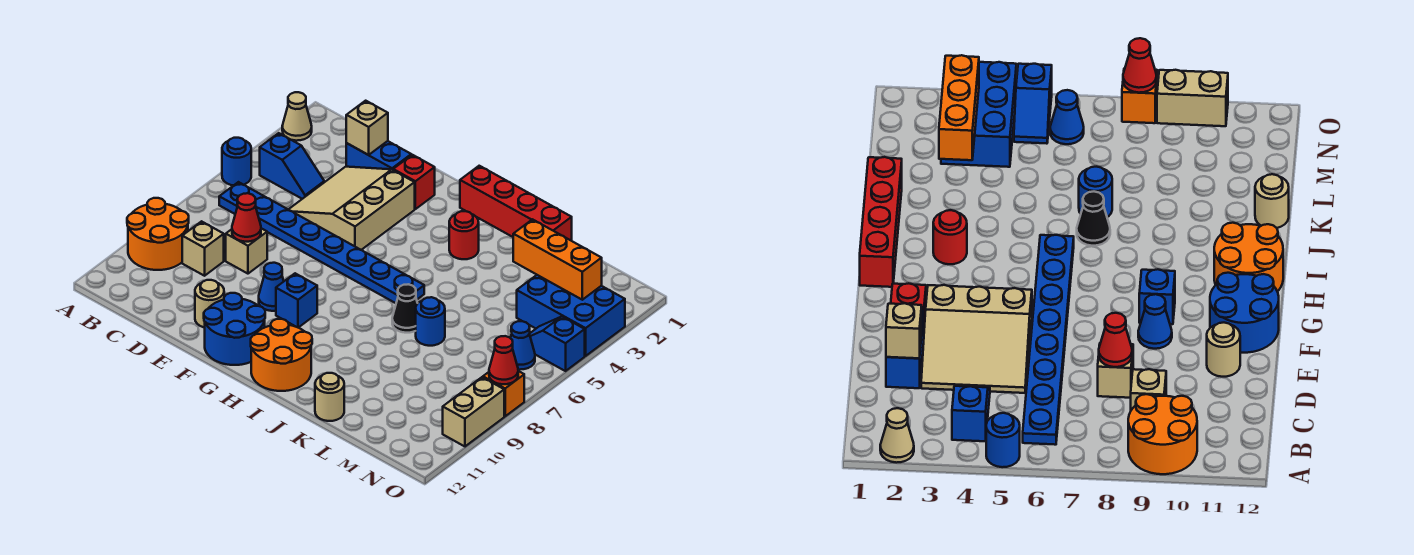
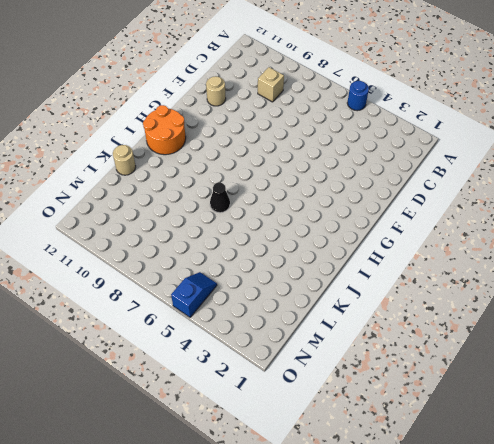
none -> tan 1x1 cone [282,92,312,141]
none -> orange 2x2 round brick [127,198,189,270]
none -> blue 1x2 slope [260,133,324,199]

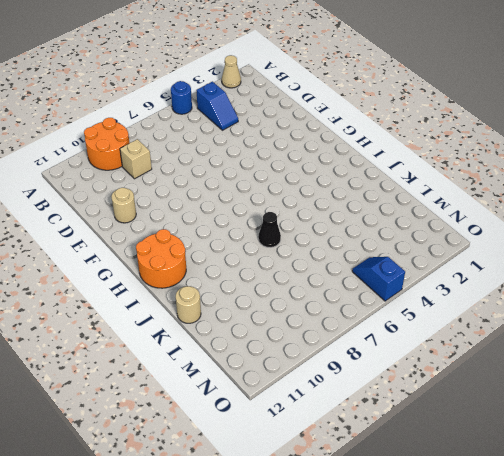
none -> blue 1x8 plate [219,182,424,303]
none -> blue 1x2 brick [346,141,411,170]
none -> tan 3x3 slope [288,167,415,250]

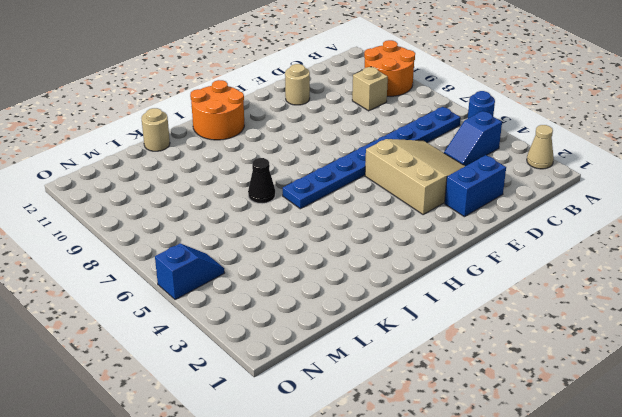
none -> tan 1x1 brick [226,228,267,274]
none -> red 1x1 brick [393,155,435,209]
none -> blue 1x1 cone [259,263,284,311]

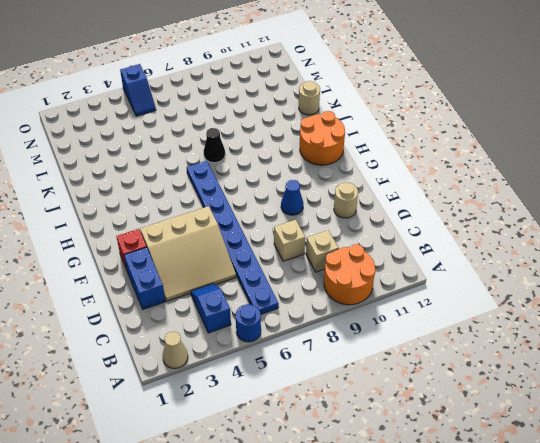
none -> blue 2x2 round brick [204,293,265,365]
none -> blue 1x1 brick [276,273,317,328]
none -> red 1x4 brick [460,166,572,241]

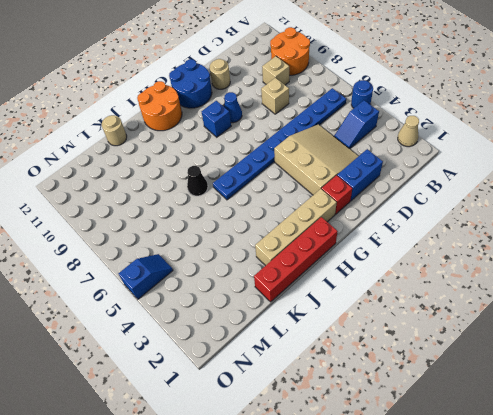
tan 1x4 brick [255,189,337,266] -> none
none -> red 1x1 round brick [449,211,479,259]
none -> blue 1x1 round brick [416,297,445,346]
none -> blue 2x3 brick [517,275,625,356]

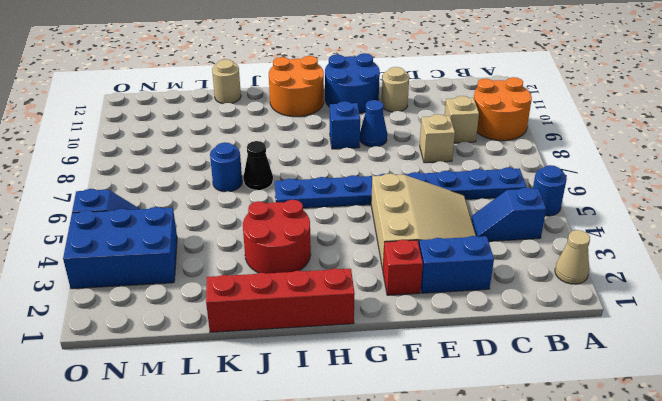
red 2x2 round brick [243,200,311,273] -> red 1x1 round brick [449,211,479,259]
none -> blue 1x1 cone [511,321,535,370]
none -> orange 1x1 brick [483,371,524,416]
none -> tan 1x2 brick [443,377,504,446]

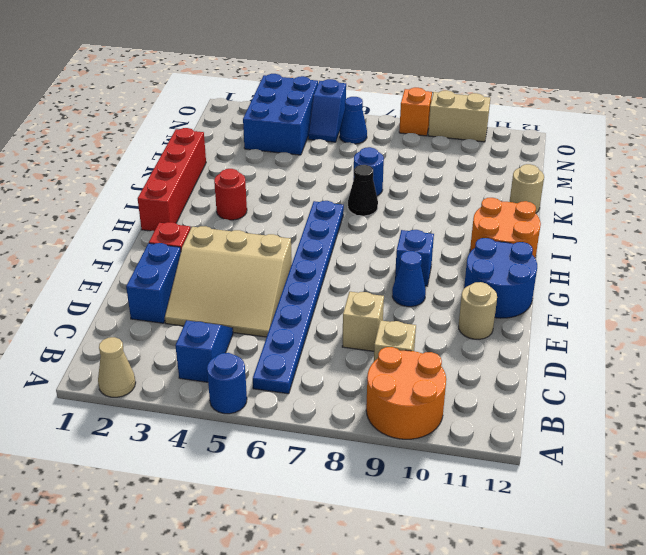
none -> tan 1x1 brick [346,101,388,155]
none -> red 1x1 cone [232,193,261,242]
none -> orange 1x3 brick [513,219,602,300]

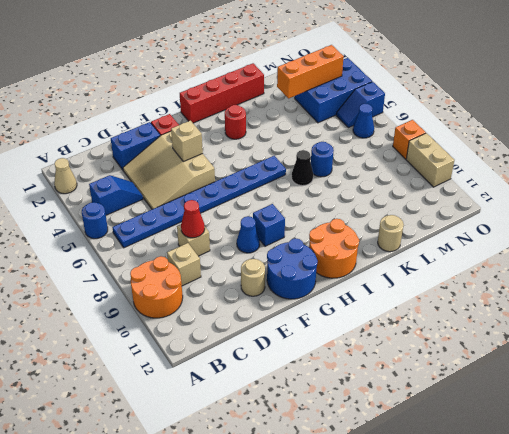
tan 1x1 brick [171,120,203,162] -> tan 1x1 brick moved to [346,101,388,155]
none -> red 1x1 cone [489,336,518,384]

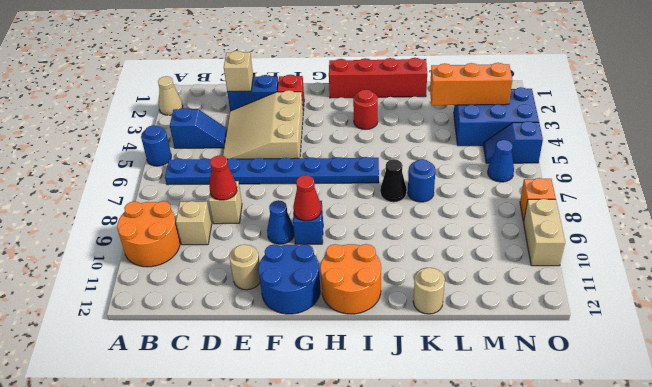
red 1x1 cone [293,175,321,221] -> red 1x1 cone moved to [489,336,518,384]

